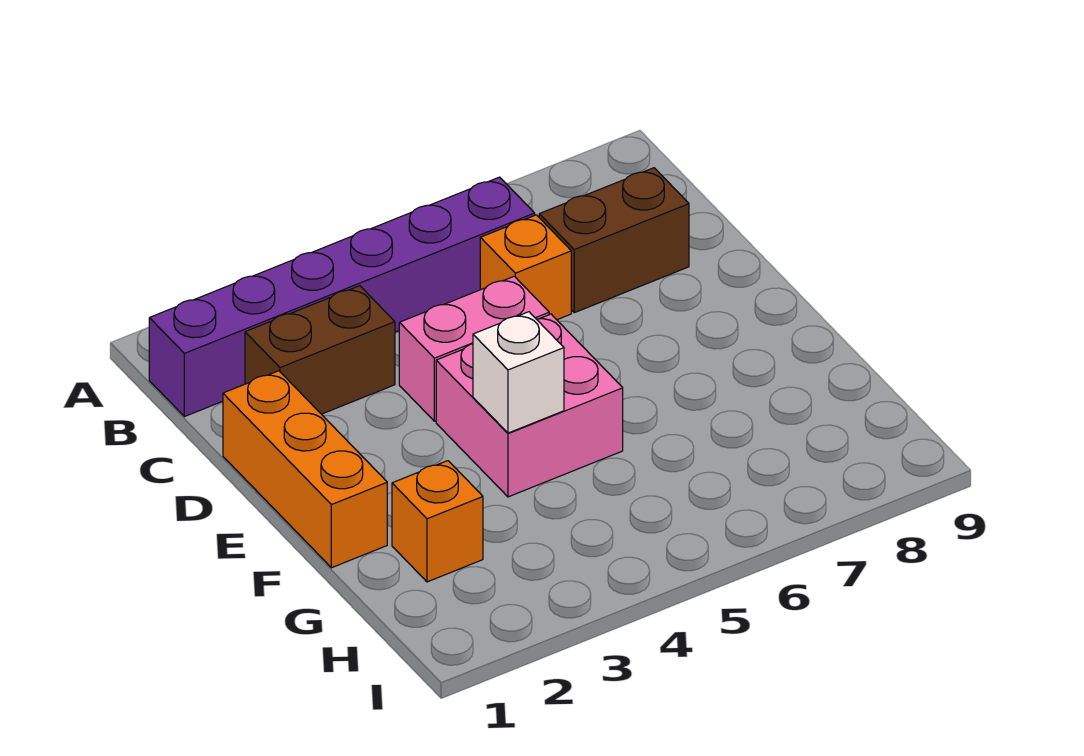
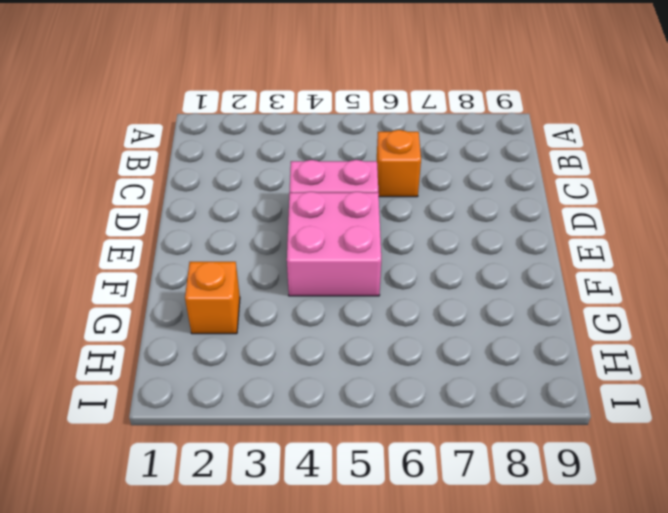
none -> purple 1x6 brick [149,177,535,417]
none -> brown 1x2 brick [245,286,395,414]

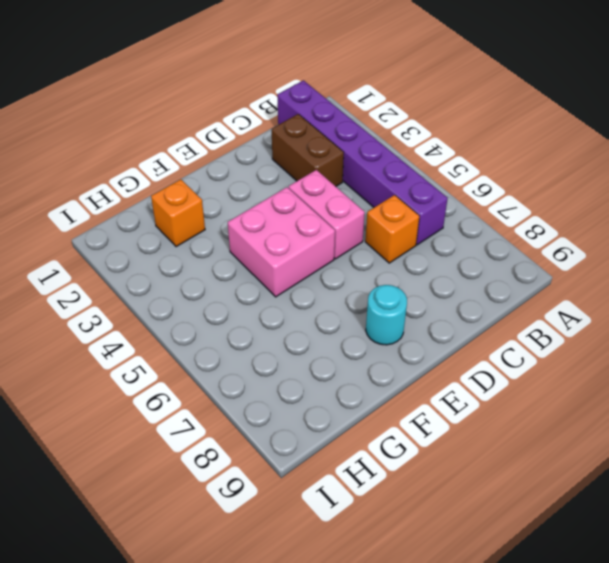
cyan 1x1 round brick [366,285,407,345] -> none
none -> brown 1x2 brick [539,168,689,313]
none -> orange 1x3 brick [223,371,387,568]

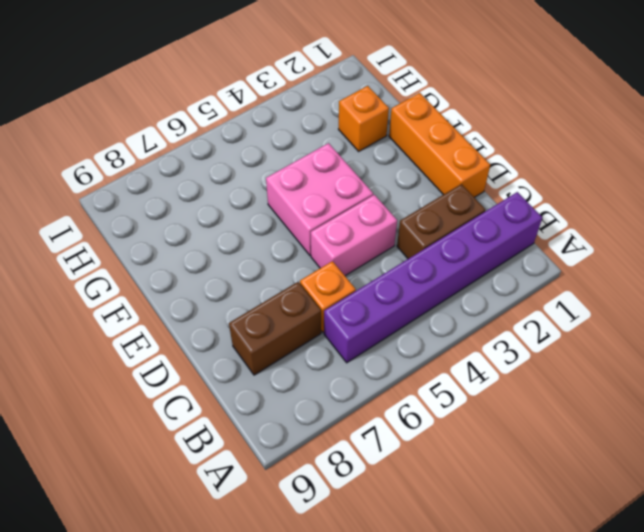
none -> white 1x1 brick [473,312,564,433]

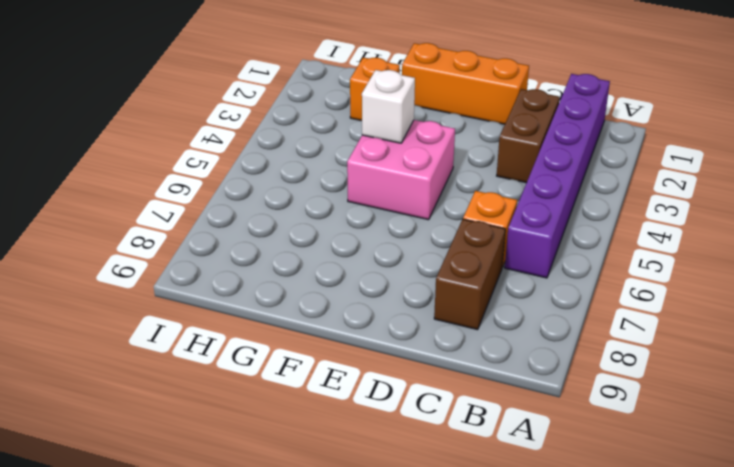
none -> pink 1x2 brick [399,276,549,421]

